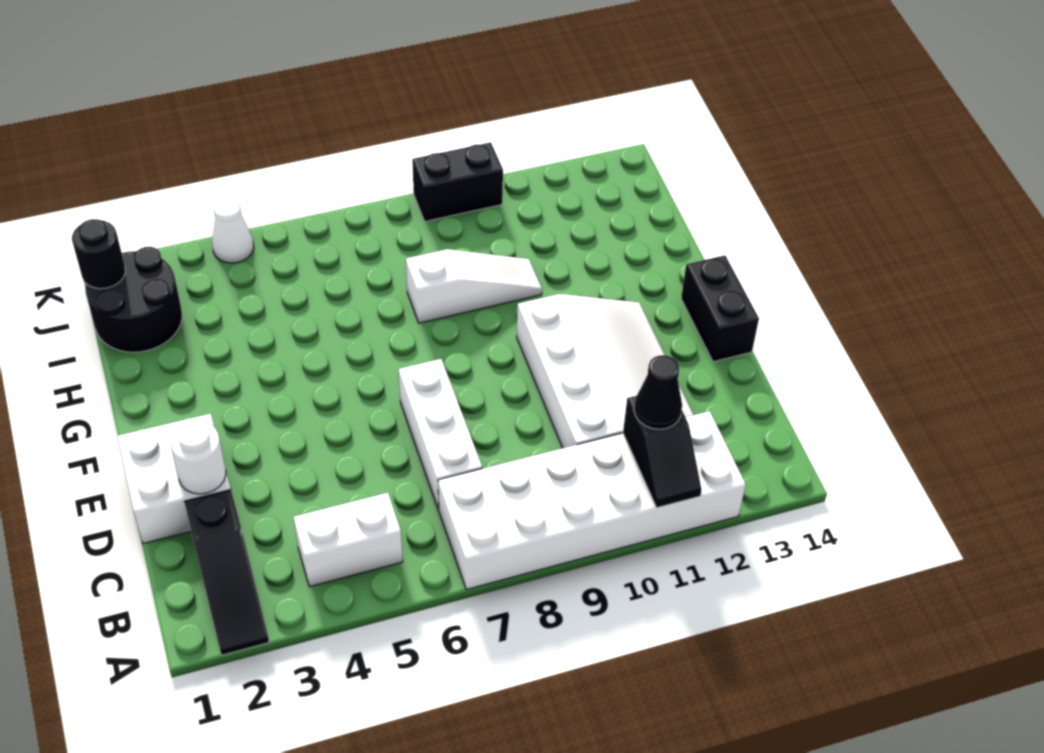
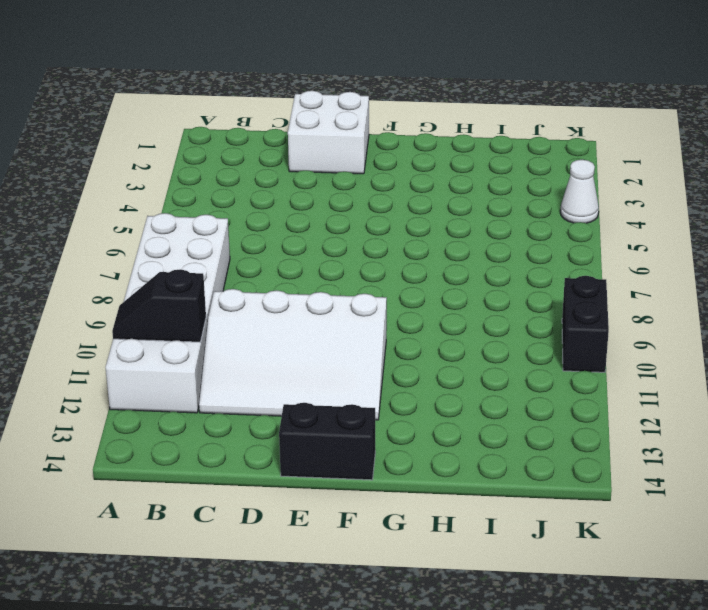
none -> black 1x3 slope [184,490,269,655]
none -> white 1x2 brick [294,493,403,587]
none -> white 1x3 brick [399,359,482,510]

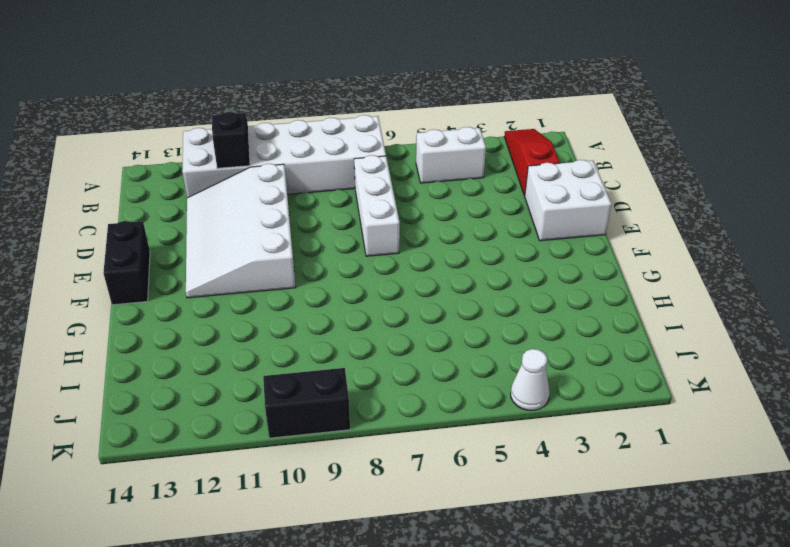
red 1x3 slope [504,129,560,196] -> black 1x3 slope [184,490,269,655]
none -> white 1x3 slope [406,249,542,323]
none -> black 2x2 round brick [85,247,182,352]
none -> white 1x1 round brick [170,421,226,494]

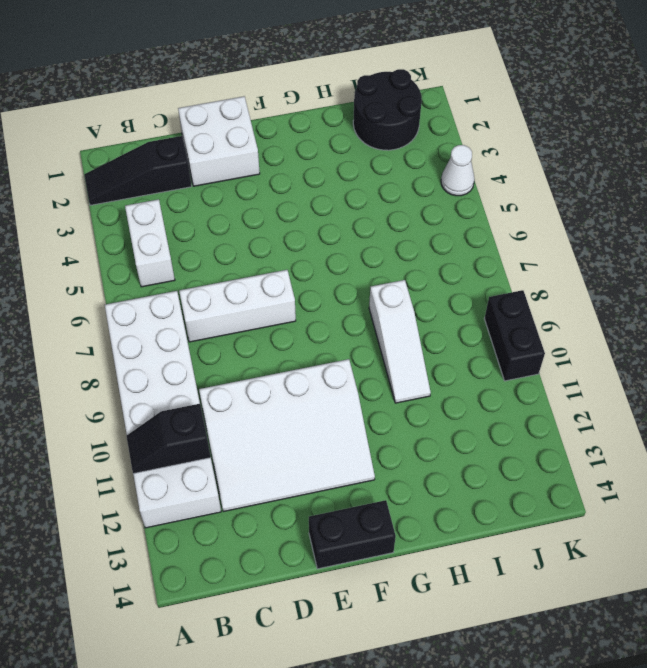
none -> white 1x1 round brick [170,421,226,494]
none -> black 1x1 round brick [72,219,125,289]
none -> black 1x1 cone [634,355,682,429]

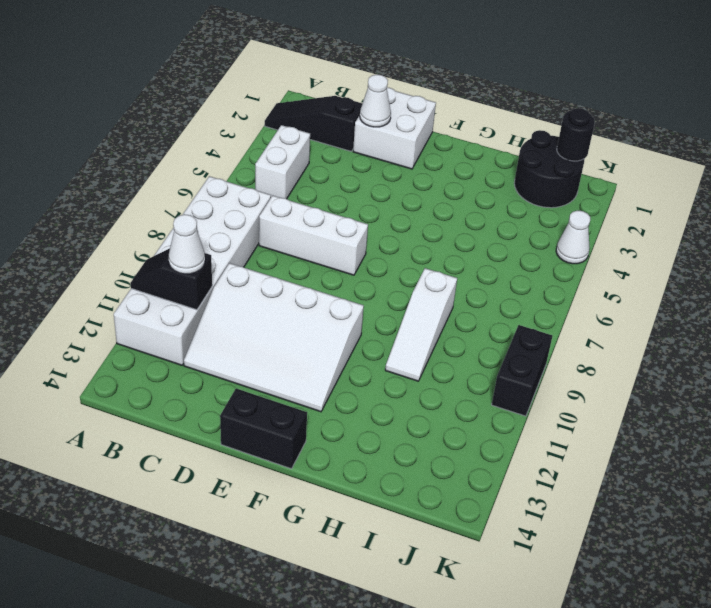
white 1x1 cone [169,214,205,274] -> black 1x1 cone [634,355,682,429]
white 1x1 cone [360,75,391,127] -> white 1x1 round brick [170,421,226,494]

